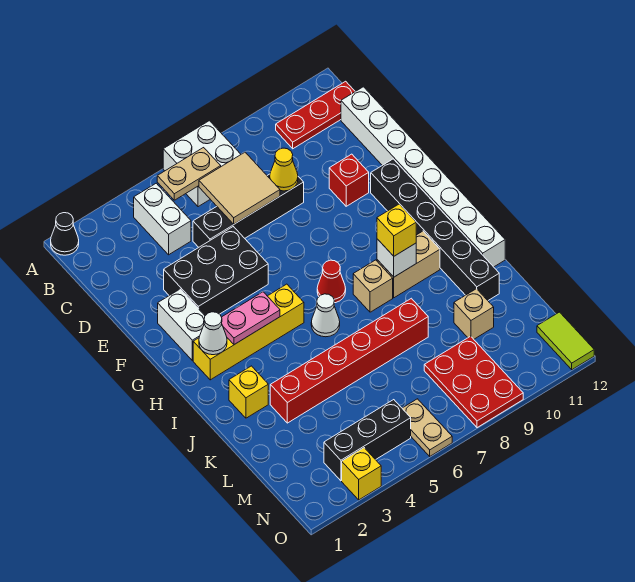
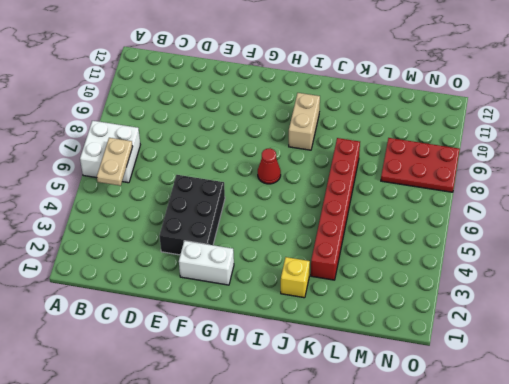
none -> black 1x1 cone [51,213,79,255]
none -> white 1x2 brick [134,183,191,255]
none -> red 1x3 plate [276,81,355,149]
none -> white 1x8 brick [341,87,505,267]

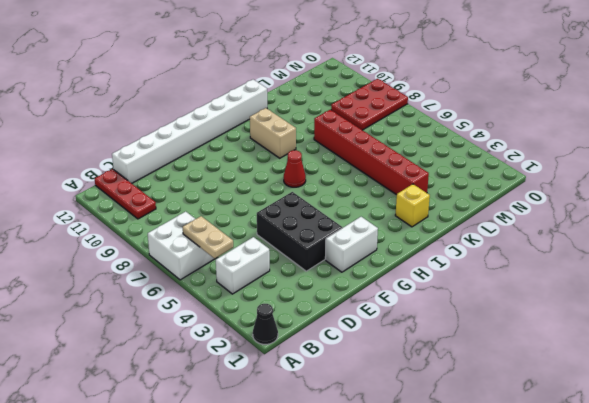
none -> black 1x4 brick [193,174,304,247]
none -> red 1x1 brick [329,154,369,206]
none -> black 1x6 brick [371,159,499,300]
none -> yellow 1x4 brick [193,284,304,380]

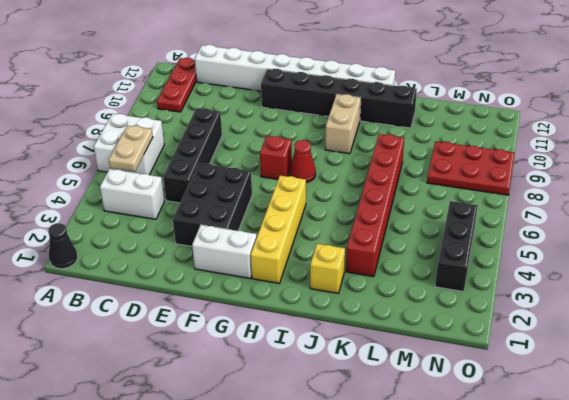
red 1x1 brick [260,136,292,179] -> red 1x1 brick moved to [329,154,369,206]
none -> white 1x1 cone [311,294,340,337]
none -> tan 1x1 brick [353,260,393,312]
none -> tan 1x1 brick [454,289,494,339]
none -> tan 1x2 plate [402,399,452,456]

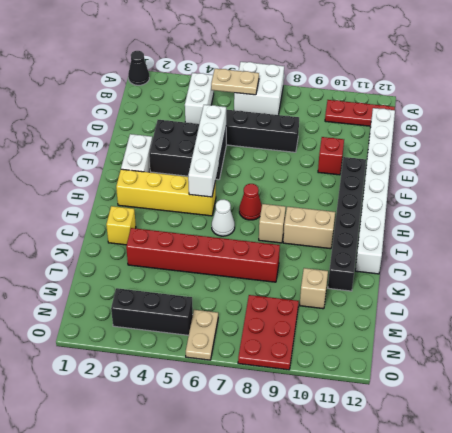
white 1x4 brick [188,105,226,197] -> none
none -> lime 1x2 tile [537,312,594,370]
none -> yellow 1x1 brick [342,448,381,500]
none -> tan 2x2 tile [199,152,280,224]
none -> yellow 1x1 cone [270,148,298,191]

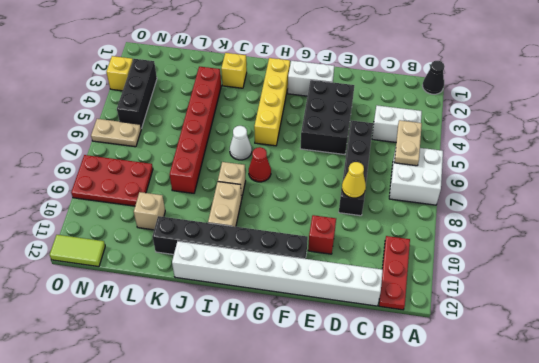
none -> tan 2x2 tile [199,152,280,224]
none -> white 1x1 cone [199,312,227,355]
none -> pink 1x2 plate [222,292,280,345]
none -> white 1x1 brick [377,239,416,277]

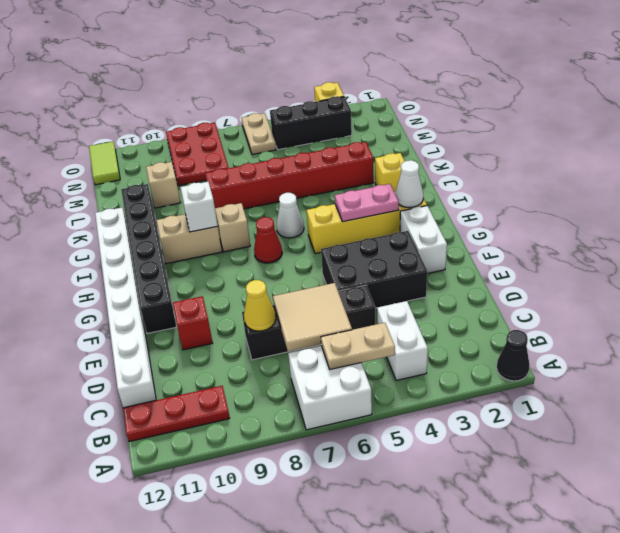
none -> yellow 1x1 brick [377,204,416,256]

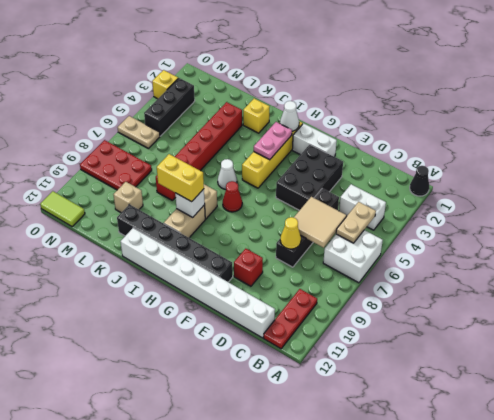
yellow 1x2 brick [157,154,204,202] -> yellow 1x1 brick [377,204,416,256]

